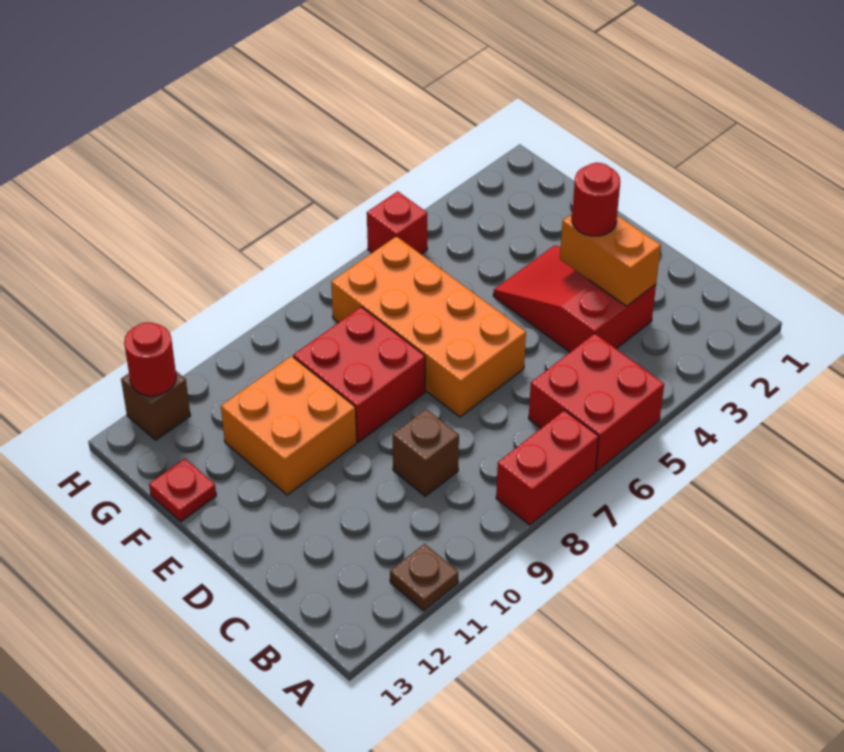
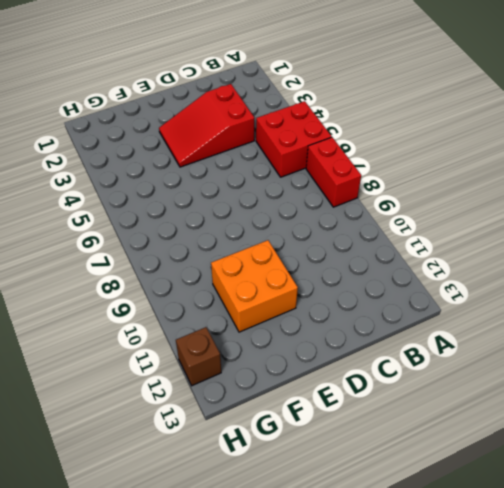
none -> brown 1x1 plate [390,544,458,611]
none -> brown 1x1 brick [393,409,459,496]
none -> orange 2x4 brick [331,236,526,417]

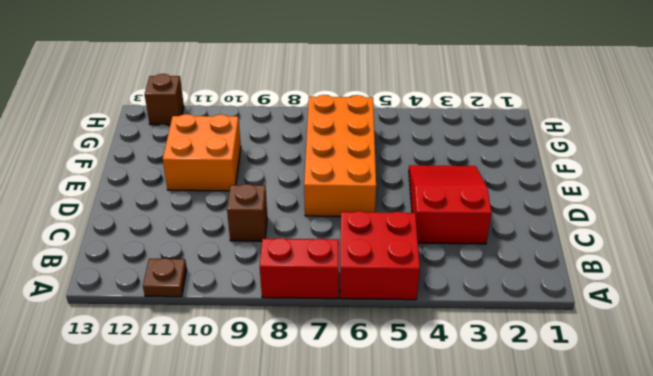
none -> red 2x2 brick [293,307,425,442]
none -> red 1x1 plate [149,458,216,522]
none -> red 1x1 brick [367,191,427,254]

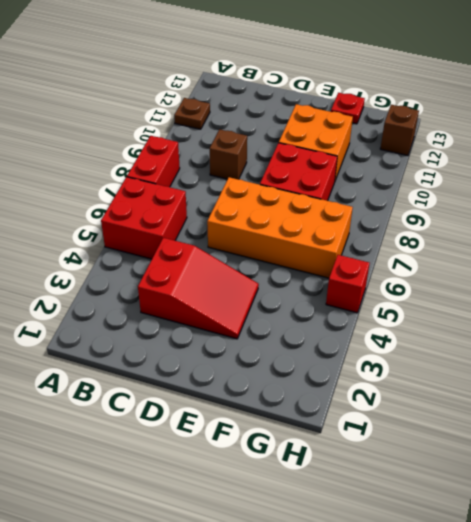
none -> orange 1x2 brick [560,214,661,306]
none -> red 1x1 round brick [124,322,176,396]
none -> red 1x1 round brick [572,163,620,236]

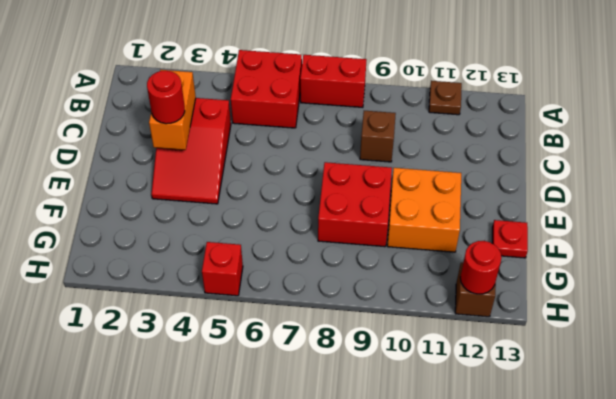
none -> orange 2x4 brick [331,236,526,417]

